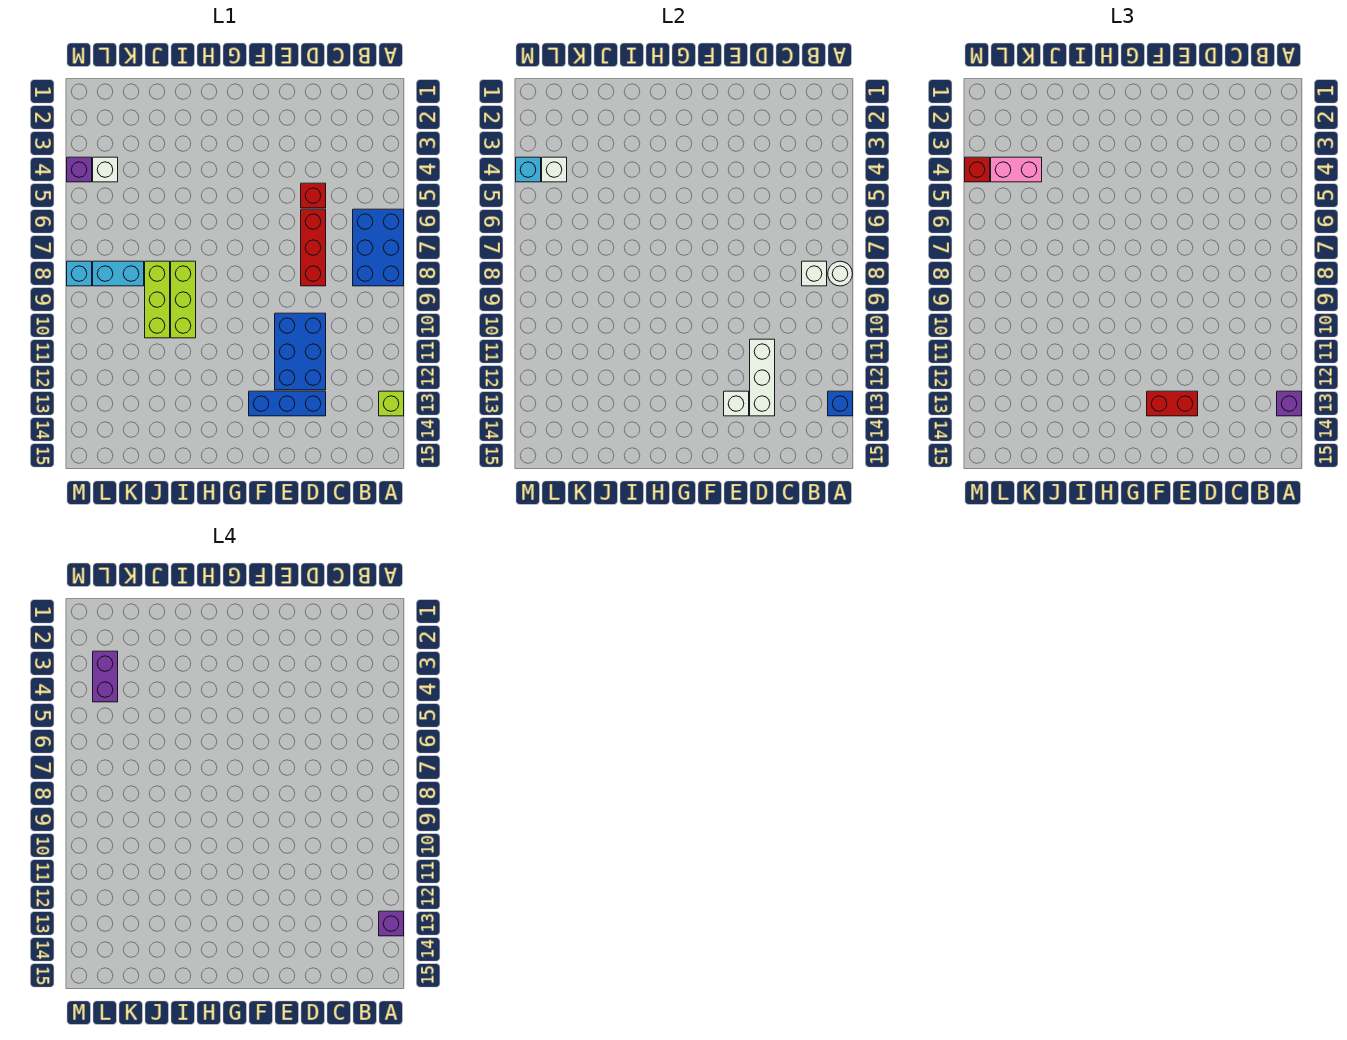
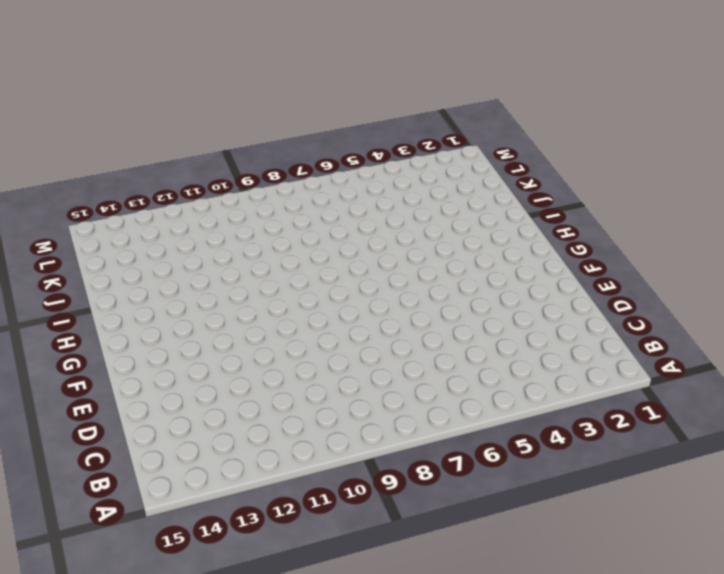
none -> blue 2x3 brick [353,209,404,286]
none -> lime 1x1 brick [379,391,404,416]
none -> red 1x1 brick [301,183,326,208]

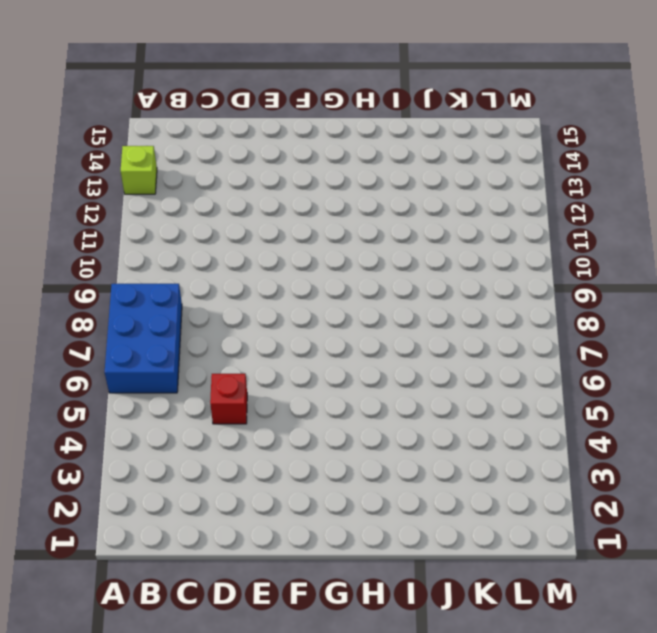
none -> red 1x3 brick [301,209,326,286]
none -> blue 2x3 brick [275,313,326,390]
none -> blue 1x3 brick [249,391,326,416]

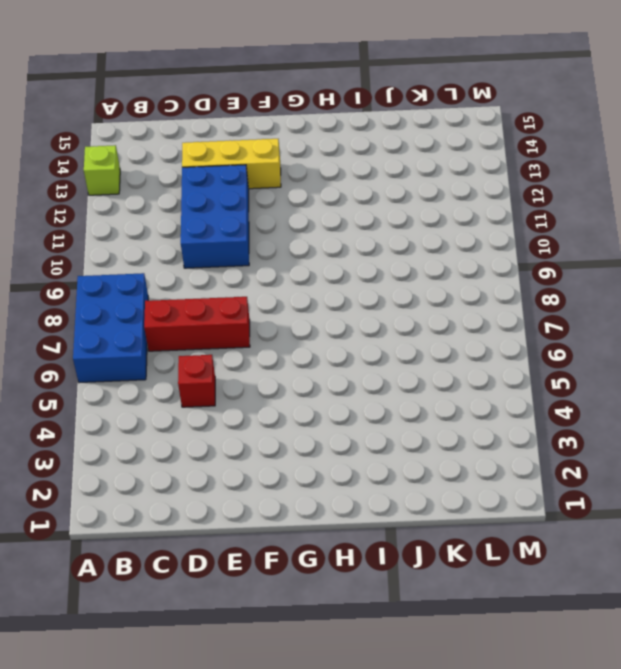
red 1x3 brick [144,297,250,351] -> red 1x3 brick turned to [301,209,326,286]
yellow 1x3 brick [182,139,281,189] -> blue 1x3 brick [249,391,326,416]
none -> lime 1x3 brick [171,261,196,338]
none -> lime 1x3 brick [145,261,170,338]
none -> cyan 1x2 brick [93,261,144,286]

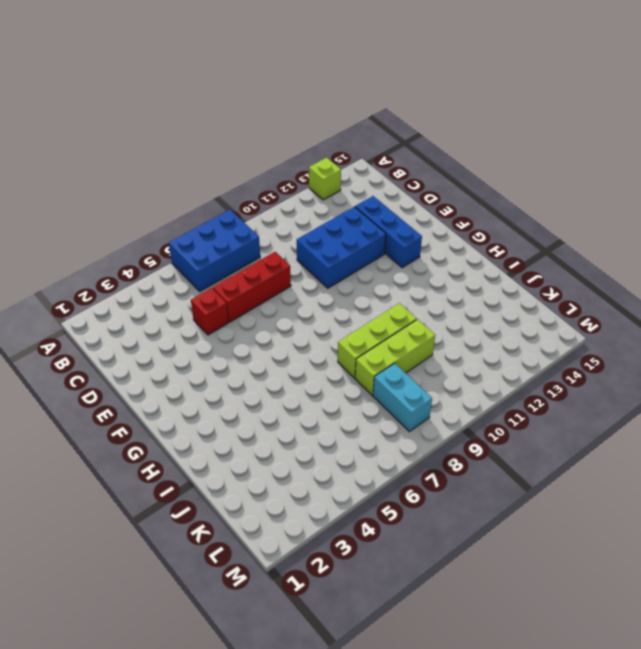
none -> white 1x1 brick [93,157,118,182]
none -> purple 1x1 brick [67,157,92,182]
none -> cyan 1x1 brick [67,261,92,286]

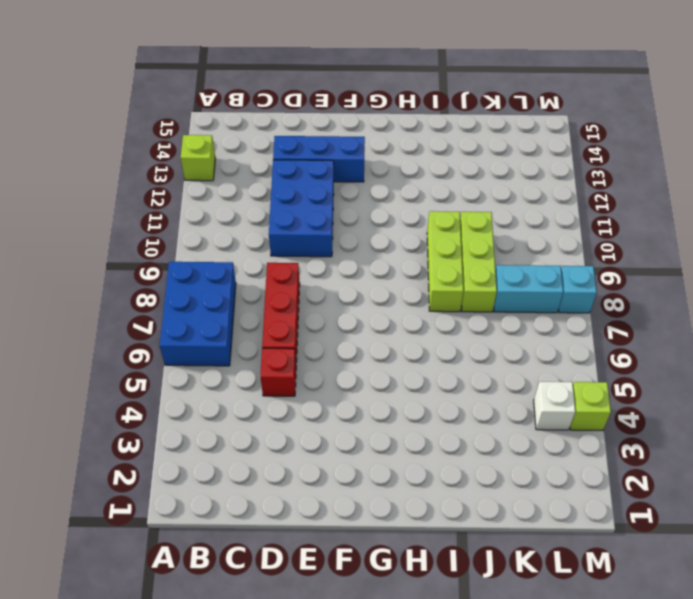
lime 1x1 brick [570,382,611,431] -> purple 1x1 brick [67,157,92,182]
none -> white 1x1 round brick [828,261,852,286]
none -> blue 1x1 brick [828,391,853,416]
none -> white 1x1 brick [802,261,827,286]

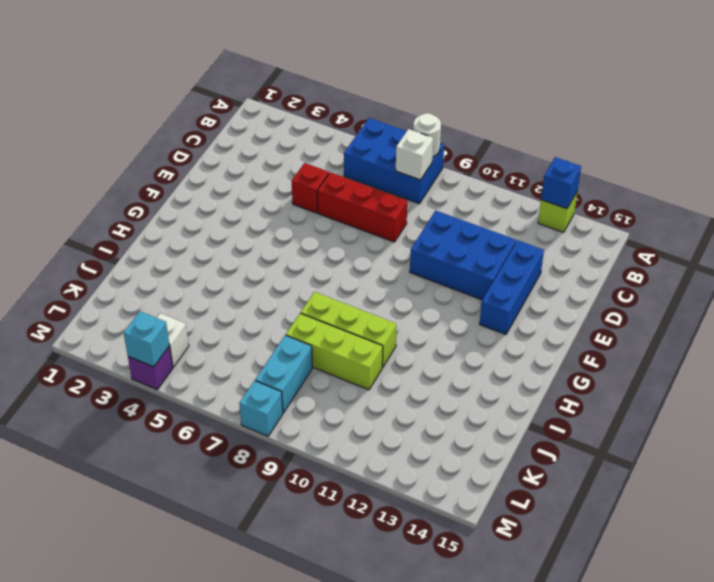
none -> white 1x3 brick [750,339,775,416]
none -> white 1x1 brick [724,391,749,416]
none -> white 1x1 brick [542,157,567,182]

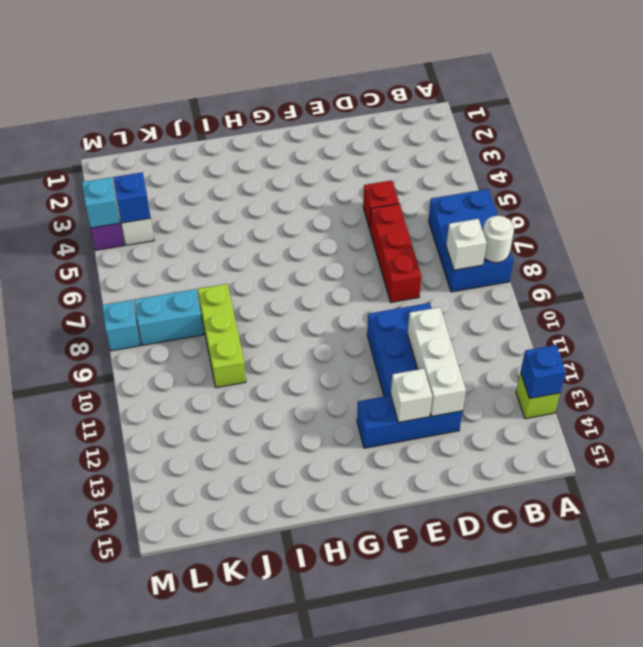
blue 1x1 brick [113,172,151,223] -> white 1x1 brick [542,157,567,182]
none -> lime 1x3 brick [171,261,196,338]
none -> purple 1x1 brick [1277,391,1302,416]
none -> red 1x2 brick [1147,391,1198,416]

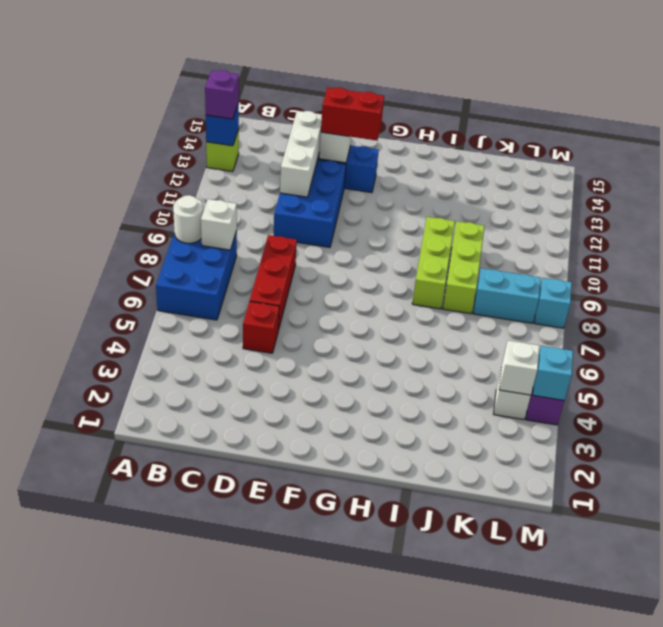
none -> pink 1x2 brick [991,157,1042,182]
none -> red 1x1 brick [965,157,990,182]
none -> purple 1x1 brick [379,911,404,936]

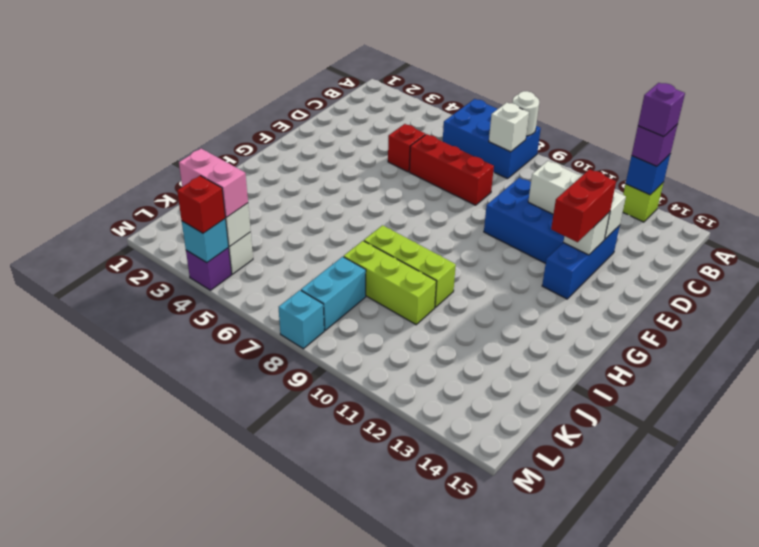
pink 1x2 brick [179,149,248,217] -> pink 1x2 brick turned to [991,157,1042,182]
none -> purple 1x2 brick [93,651,118,702]

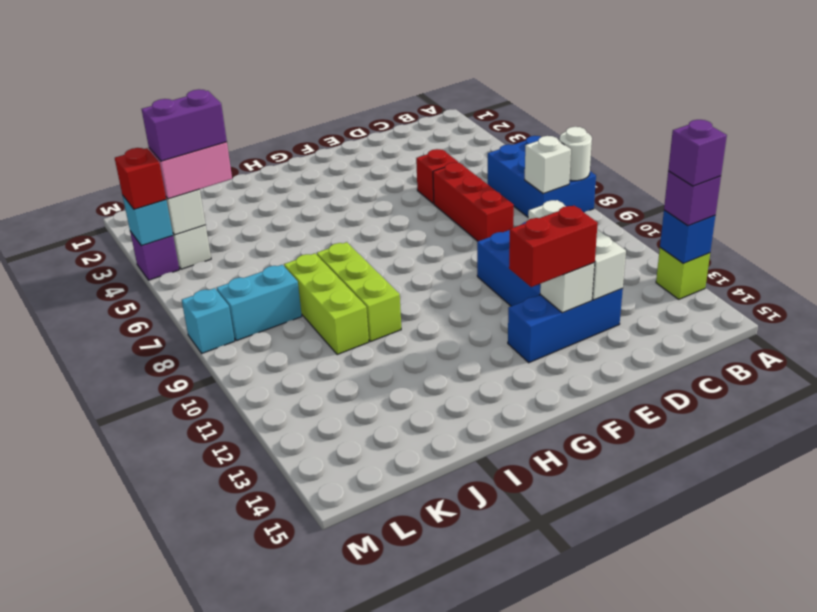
purple 1x2 brick [142,89,227,161] -> purple 1x2 brick turned to [93,651,118,702]

